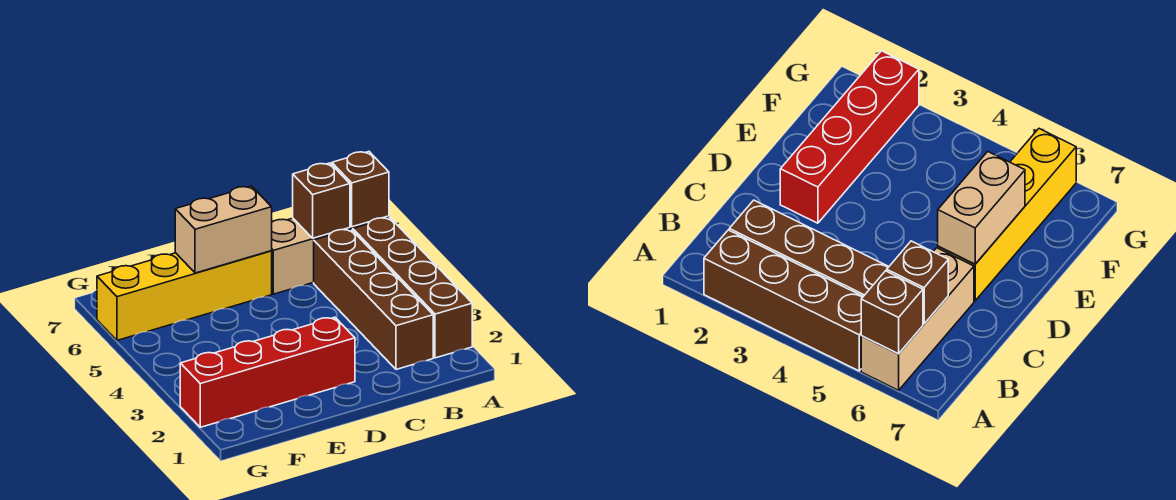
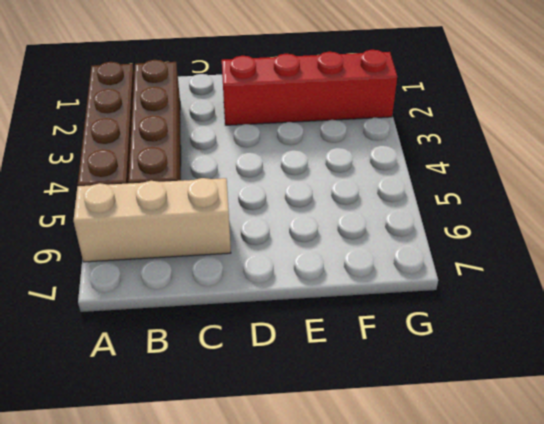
none -> yellow 1x4 brick [97,251,272,340]
none -> brown 1x1 brick [332,152,389,227]

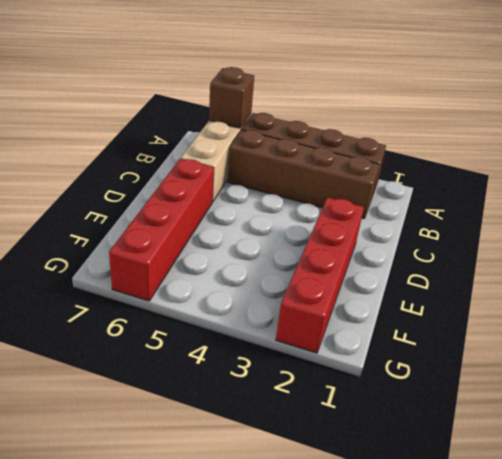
red 1x4 brick [109,159,214,301] -> yellow 1x4 brick [97,251,272,340]
none -> brown 1x1 brick [293,163,350,238]
none -> tan 1x2 brick [175,186,272,273]

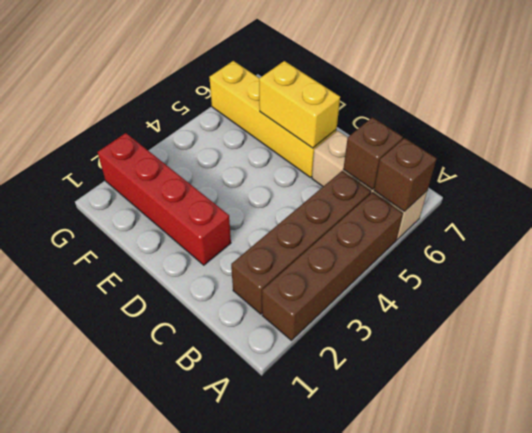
yellow 1x2 brick [259,61,340,148] -> tan 1x2 brick [175,186,272,273]

